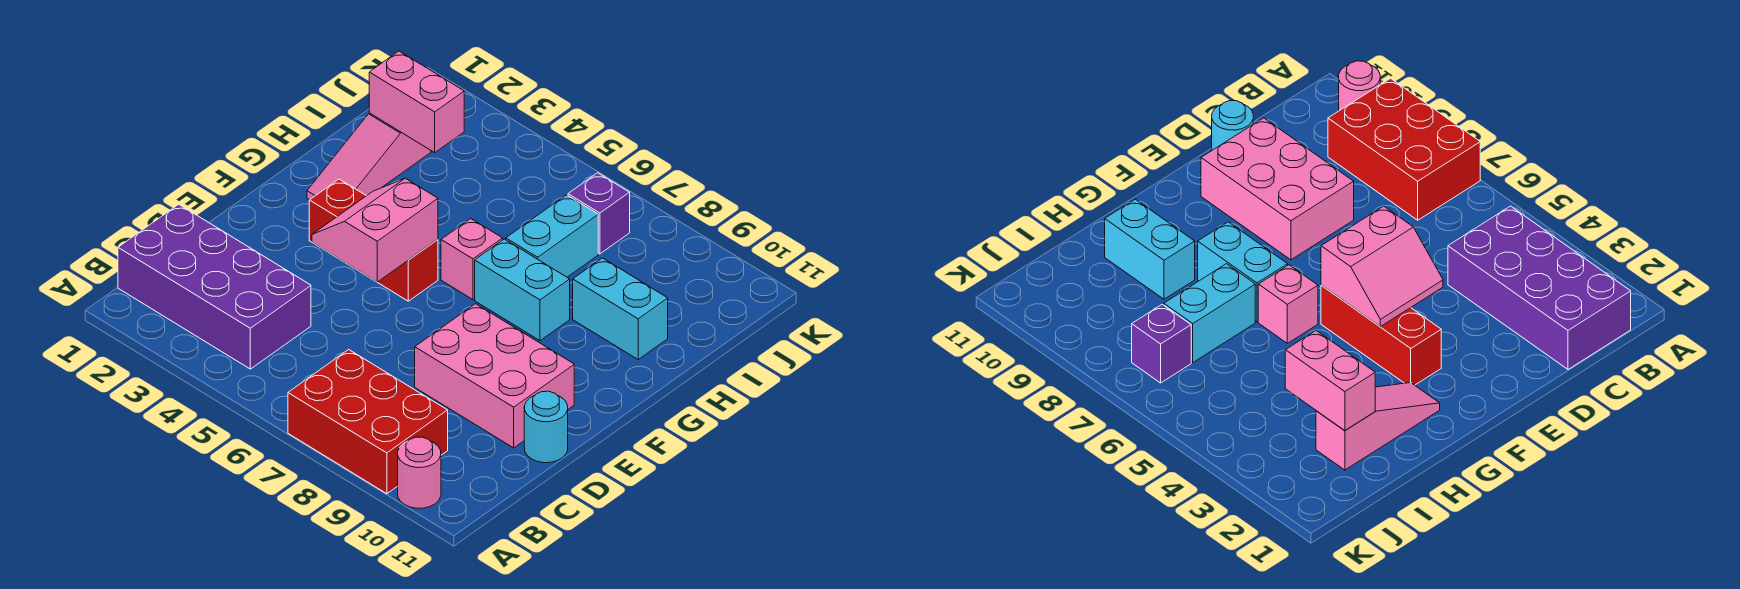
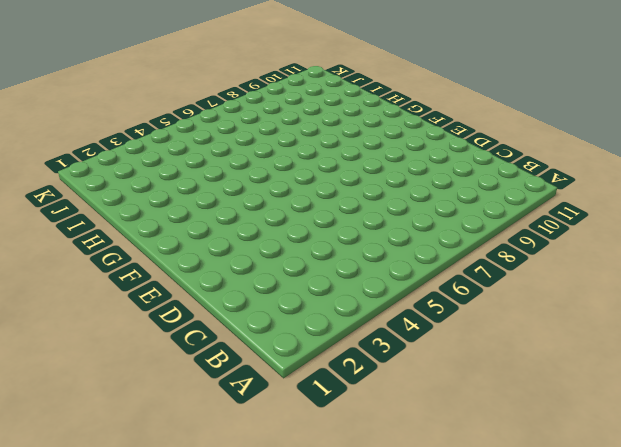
none -> red 2x3 brick [288,350,448,494]
none -> pink 1x1 round brick [398,437,441,508]
none -> purple 2x4 brick [118,204,311,369]

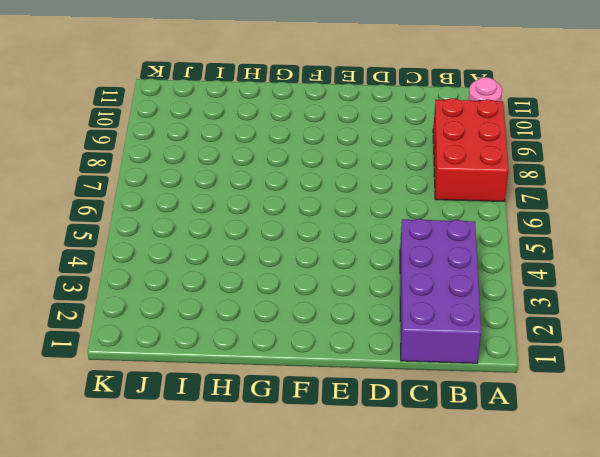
none -> pink 2x3 brick [415,304,574,448]
none -> cyan 1x1 round brick [524,391,568,463]
none -> red 1x3 brick [309,179,438,301]

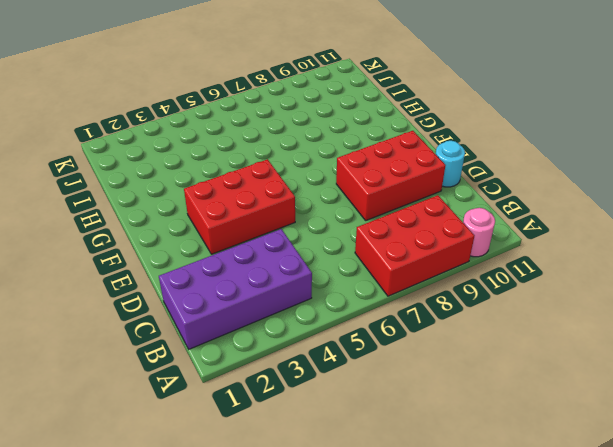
red 2x3 brick [336,131,446,220] -> pink 2x3 brick [415,304,574,448]
red 2x3 brick [184,159,295,254] -> red 1x3 brick [309,179,438,301]
none -> pink 1x3 slope [307,113,431,200]
none -> pink 1x1 brick [441,219,503,300]
none -> cyan 1x2 brick [475,239,570,341]

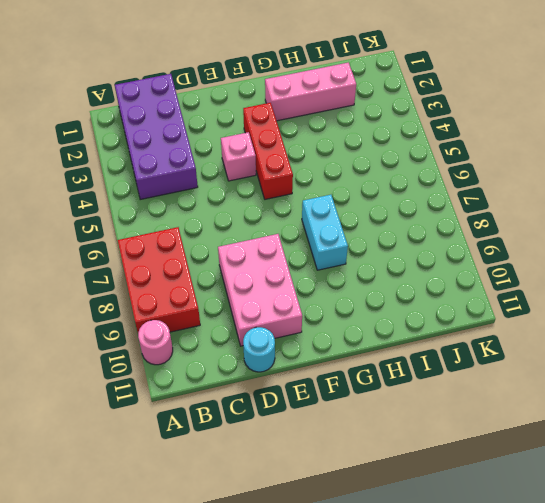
pink 1x1 brick [221,132,256,181] -> pink 1x1 brick moved to [441,219,503,300]
pink 1x3 brick [265,63,356,121] -> pink 1x3 slope [307,113,431,200]
none -> cyan 1x2 brick [506,195,598,277]
none -> cyan 1x2 brick [573,258,668,359]
none -> purple 1x1 brick [568,173,630,254]

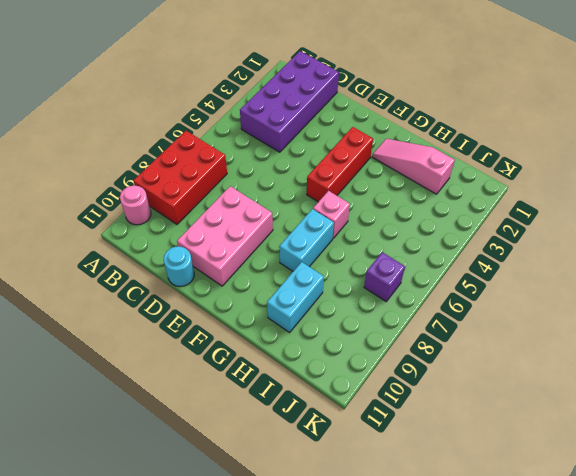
none -> cyan 1x2 brick [506,195,598,277]
none -> pink 2x2 slope [312,178,438,282]
none -> pink 1x2 brick [369,51,464,153]

